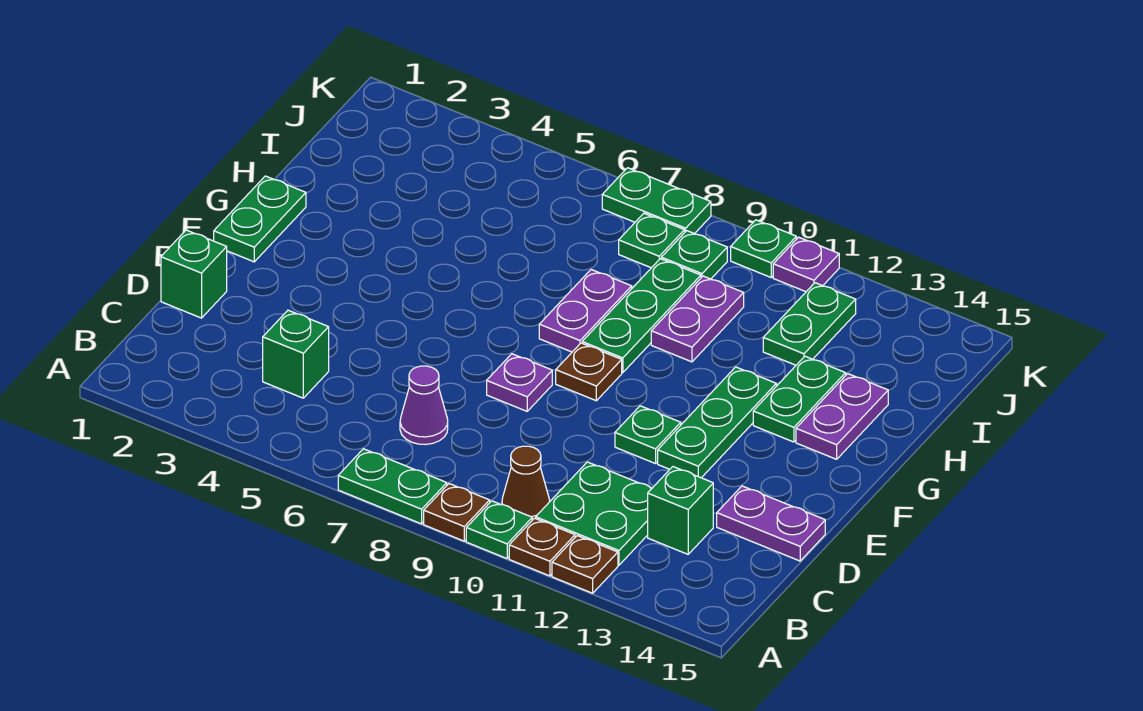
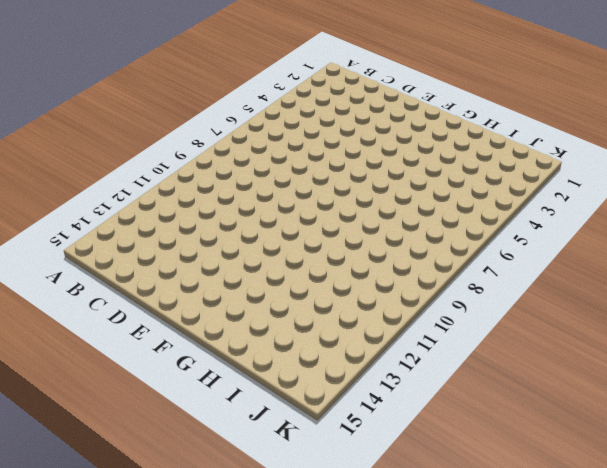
none -> green 1x2 plate [338,449,447,524]
none -> brown 1x1 plate [424,484,490,541]
none -> green 1x1 plate [466,501,532,558]

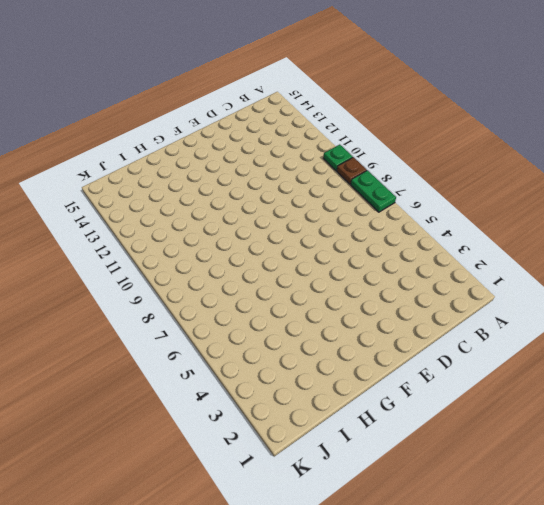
none -> brown 1x1 plate [509,518,575,576]
none -> brown 1x1 plate [552,536,618,593]
none -> brown 1x1 cone [502,446,550,520]

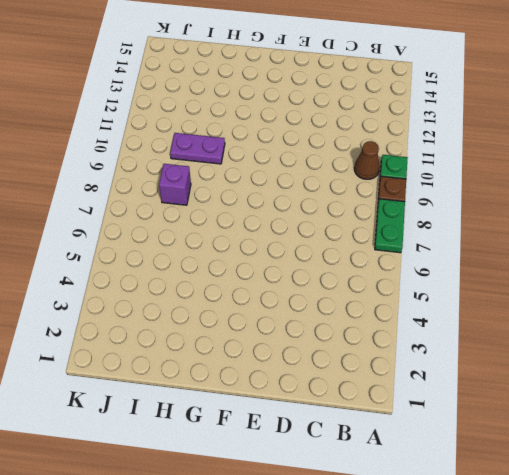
purple 1x1 brick [159,164,191,205] -> none
none -> brown 1x1 plate [509,518,575,576]
none -> brown 1x1 plate [552,536,618,593]
none -> green 2x2 plate [536,462,652,565]

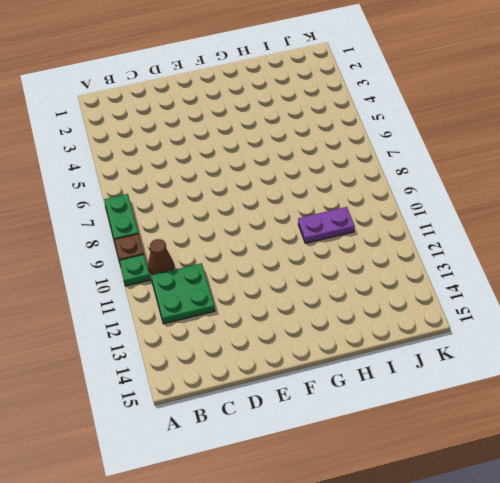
none -> brown 1x1 plate [509,518,575,576]
none -> brown 1x1 plate [552,536,618,593]
none -> green 1x1 brick [263,310,329,398]

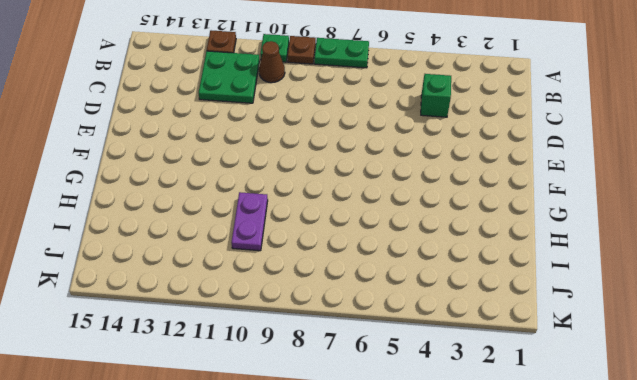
none -> brown 1x1 plate [509,518,575,576]
none -> purple 1x1 cone [400,366,448,445]
none -> green 1x1 brick [648,467,713,554]

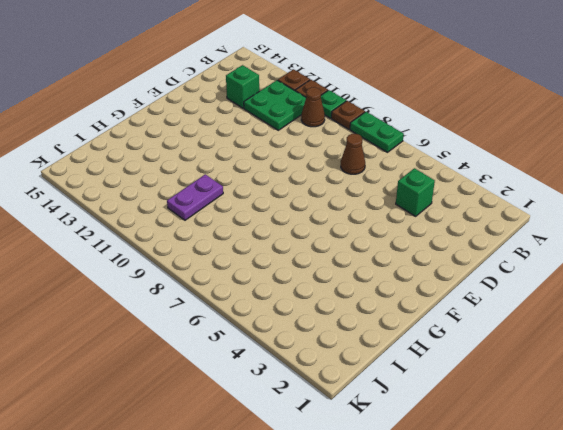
brown 1x1 cone [341,134,365,174] -> purple 1x1 cone [400,366,448,445]
none -> green 1x1 brick [161,230,227,318]
none -> purple 1x2 plate [717,486,825,561]
none -> purple 1x1 plate [487,354,552,411]

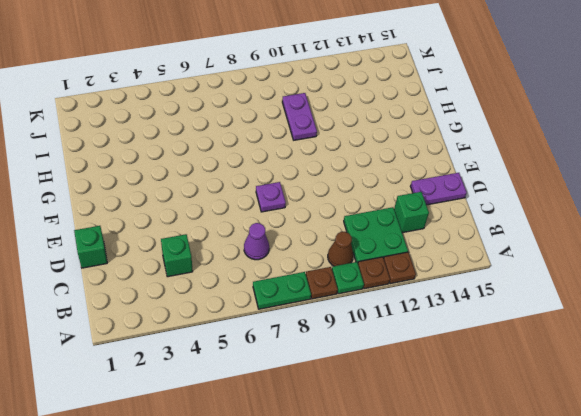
none -> green 1x1 plate [615,406,681,464]
none -> green 1x3 plate [658,367,776,478]
none -> green 1x2 plate [214,176,306,262]

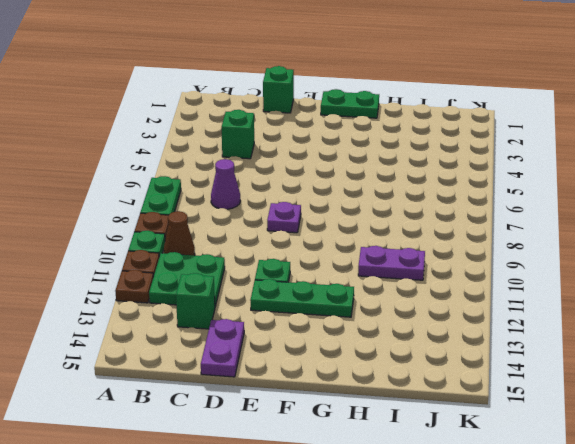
none -> brown 1x1 plate [556,343,622,401]
none -> purple 1x2 plate [539,270,632,352]
none -> green 1x3 plate [582,259,701,373]

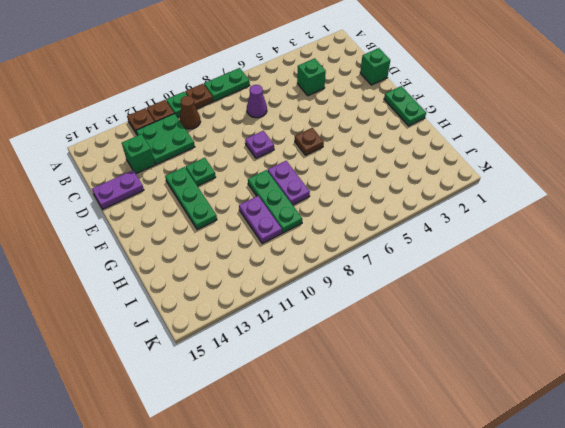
brown 1x1 plate [295,128,324,155] -> brown 1x1 plate moved to [556,343,622,401]
none -> green 1x2 plate [753,356,846,442]
none -> purple 1x2 plate [796,374,888,459]
none -> green 1x2 plate [763,283,856,365]

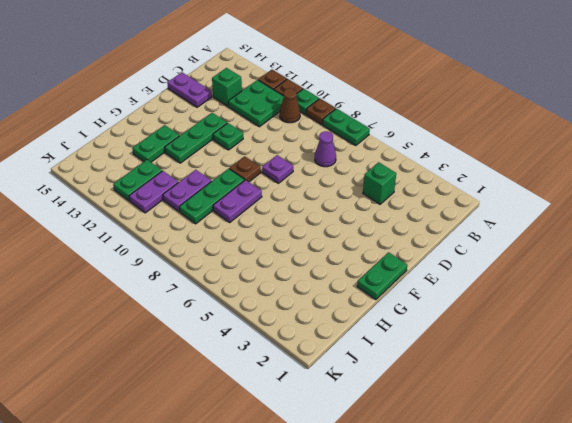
purple 1x2 plate [129,171,178,213] -> purple 1x2 plate moved to [796,374,888,459]
none -> green 1x1 brick [161,230,227,318]
none -> green 1x1 plate [619,213,685,268]
none -> green 1x1 plate [661,231,727,279]

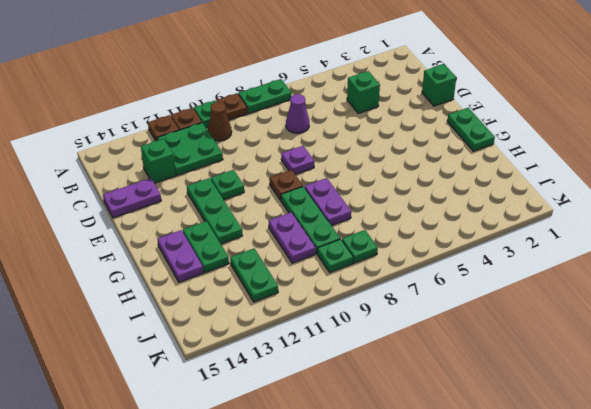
none -> green 1x2 plate [602,168,711,234]
none -> green 1x1 plate [731,220,796,277]
none -> purple 1x1 plate [773,237,839,292]

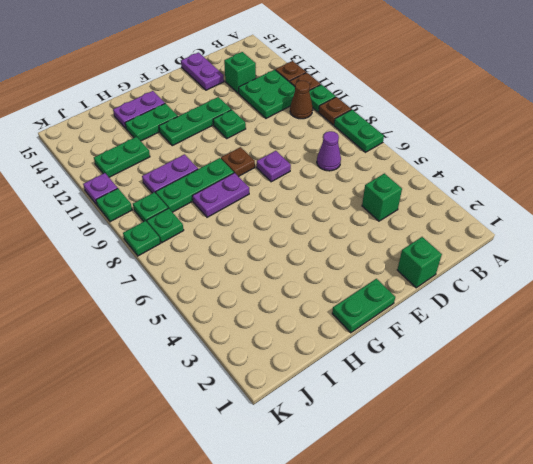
green 1x1 plate [123,221,160,256] -> green 1x2 plate [602,168,711,234]

